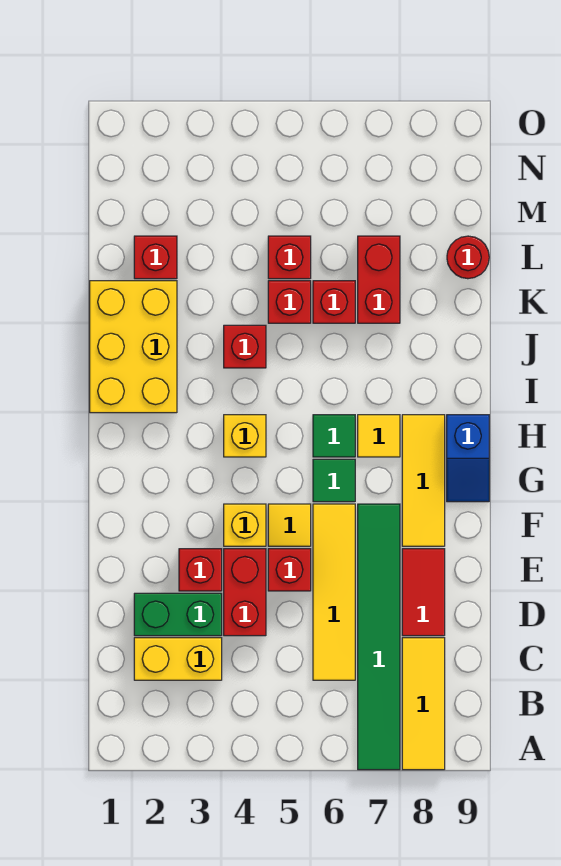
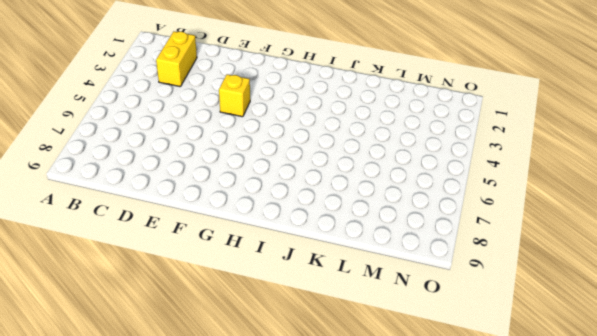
none -> green 1x6 tile [358,504,400,770]
none -> yellow 1x3 tile [402,638,445,770]
none -> yellow 1x4 tile [313,504,355,680]

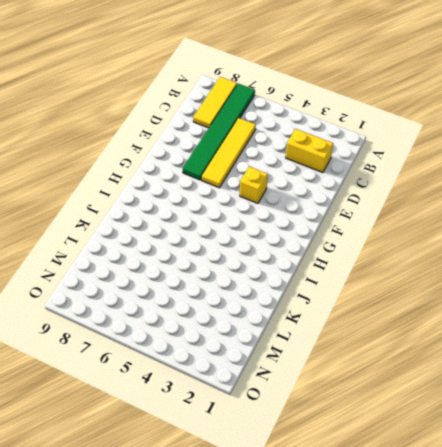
none -> green 1x2 brick [134,593,222,636]
none -> red 1x2 brick [224,549,266,636]
none -> red 1x2 tile [402,549,445,636]

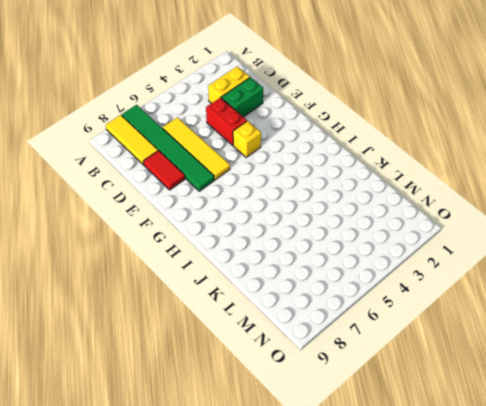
none -> red 1x1 brick [179,549,222,591]
none -> red 1x1 brick [268,549,311,591]
none -> yellow 1x1 tile [268,504,311,546]

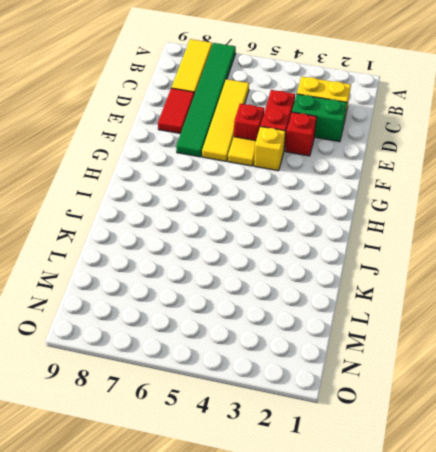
none -> yellow 1x3 tile [402,415,445,546]
none -> green 1x1 tile [313,459,355,502]
none -> blue 1x2 slope [447,415,489,502]

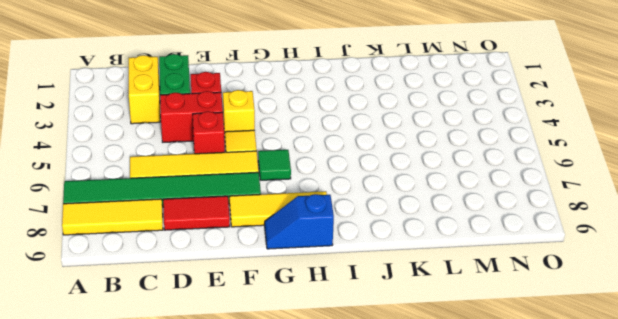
none -> yellow 1x1 brick [224,415,266,457]
none -> green 1x1 tile [313,415,355,457]
none -> yellow 1x1 tile [358,415,400,457]

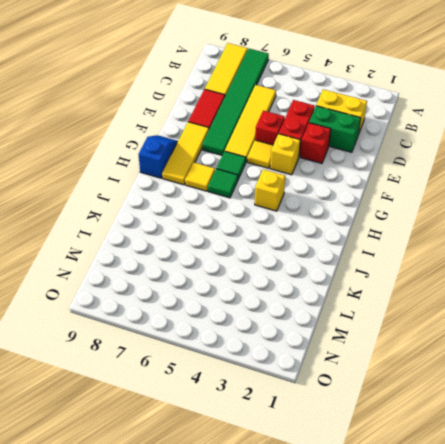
none -> yellow 2x3 brick [90,281,177,413]
none -> red 1x1 brick [224,325,266,368]
none -> red 1x1 brick [268,281,311,323]

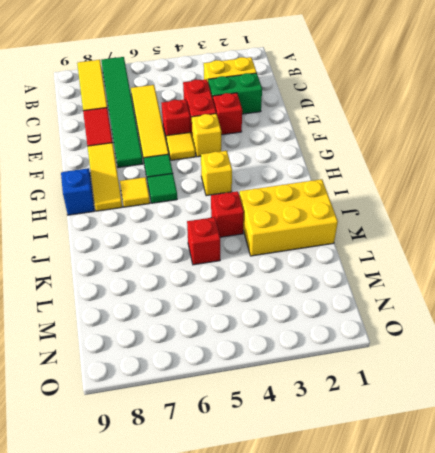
yellow 2x3 brick [239,179,338,256] -> yellow 2x3 brick turned to [90,281,177,413]
none -> red 1x1 brick [313,281,355,323]
none -> red 1x2 brick [358,236,400,323]
none -> red 1x1 brick [134,236,177,279]

